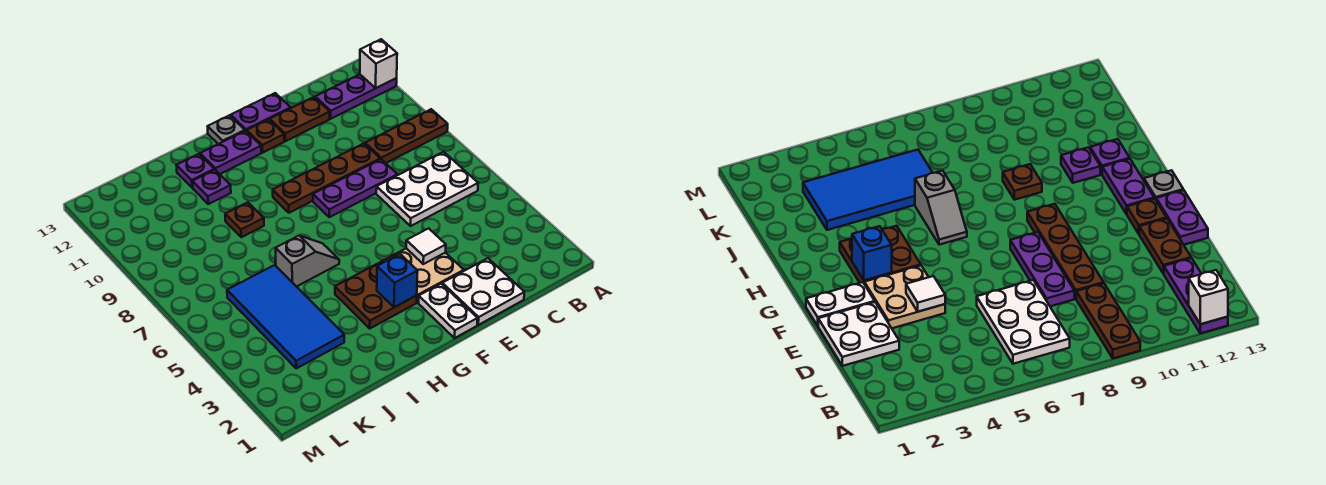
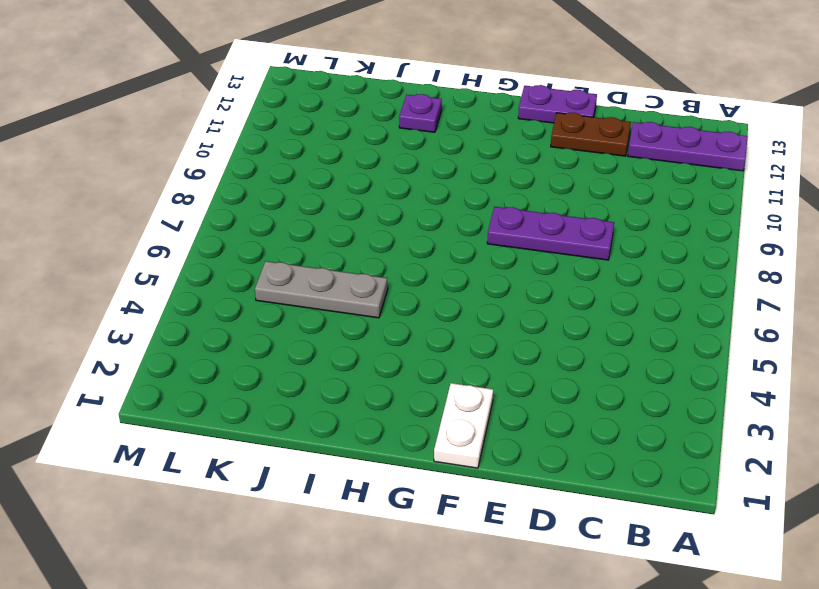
grey 1x3 plate [255,261,388,318] -> blue 2x4 tile [227,265,344,368]
none -> brown 1x3 plate [365,109,448,163]
none -> white 2x3 plate [376,152,478,226]
none -> white 2x2 plate [442,258,524,325]

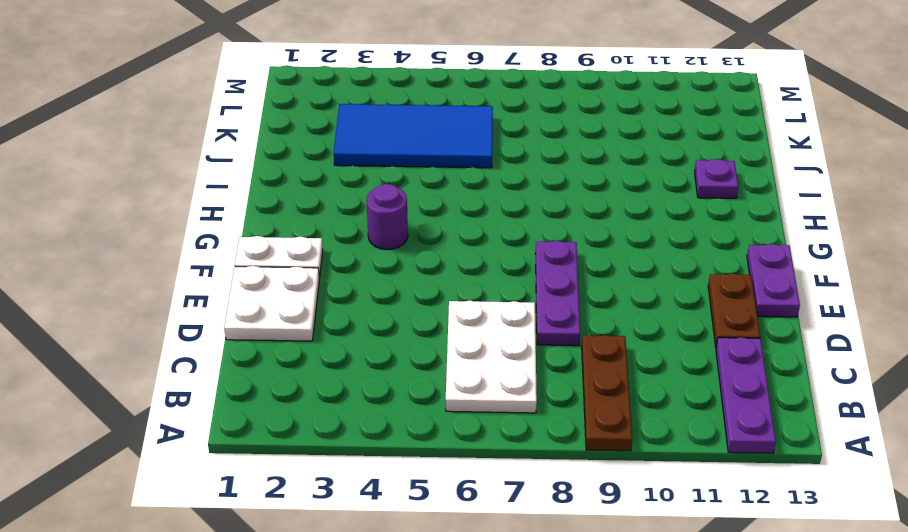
purple 1x1 round brick [366,184,408,250] -> brown 2x2 plate [335,262,417,328]
none -> brown 1x4 plate [273,143,380,213]
none -> tan 2x2 plate [383,248,464,302]
none -> brown 1x1 plate [247,120,284,153]

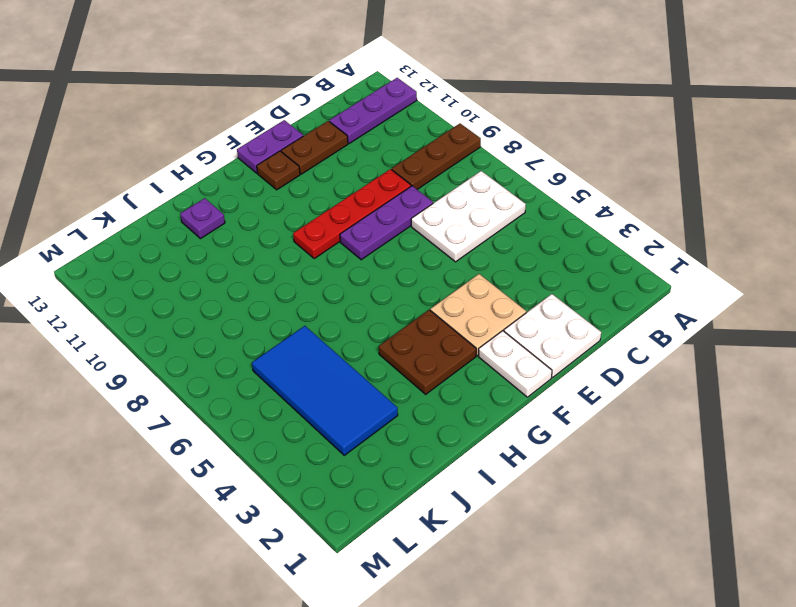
red 1x4 plate [293,169,411,258] -> brown 1x4 plate [273,143,380,213]
none -> purple 1x2 plate [200,131,261,174]
none -> grey 1x1 plate [208,115,245,144]
none -> grey 1x2 slope [276,236,339,287]

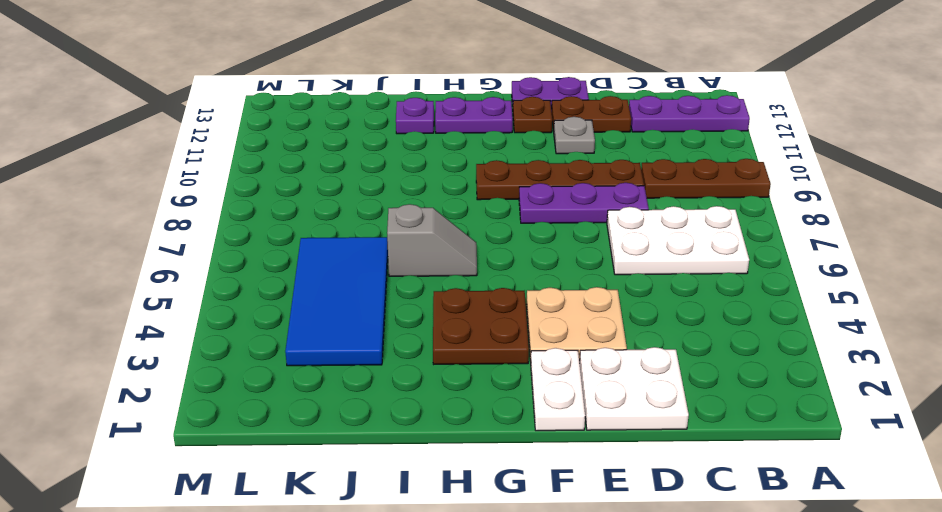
grey 1x1 plate [554,117,595,154] -> grey 1x1 plate moved to [208,115,245,144]
none -> brown 1x1 plate [225,202,264,237]
none -> purple 1x1 plate [193,170,231,204]
none -> white 1x1 brick [360,39,397,88]

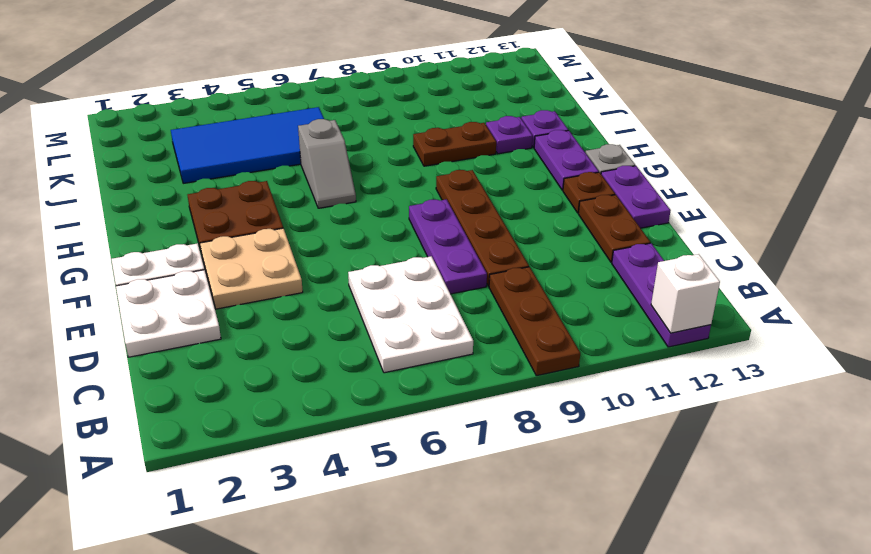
brown 1x2 plate [413,122,496,166] -> brown 1x1 plate [225,202,264,237]
none -> white 1x1 tile [406,228,446,264]
none -> blue 1x1 brick [377,254,418,307]

